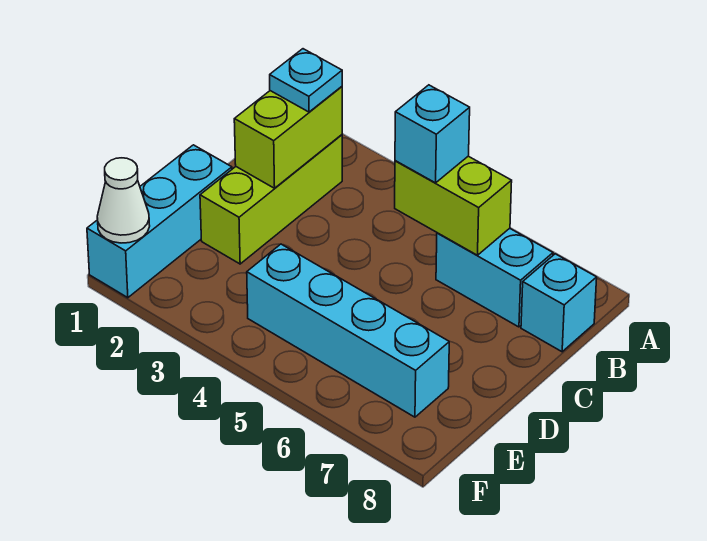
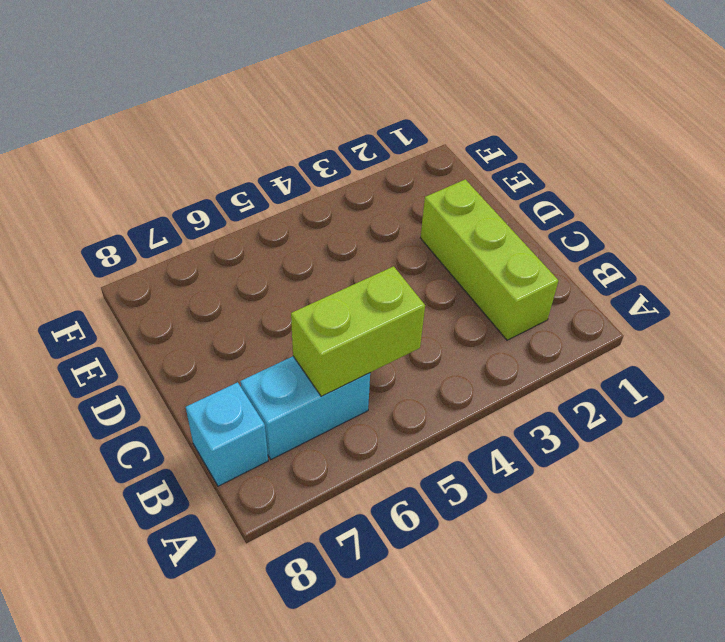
none -> cyan 1x3 brick [87,145,232,298]
none -> cyan 1x4 brick [247,244,449,417]

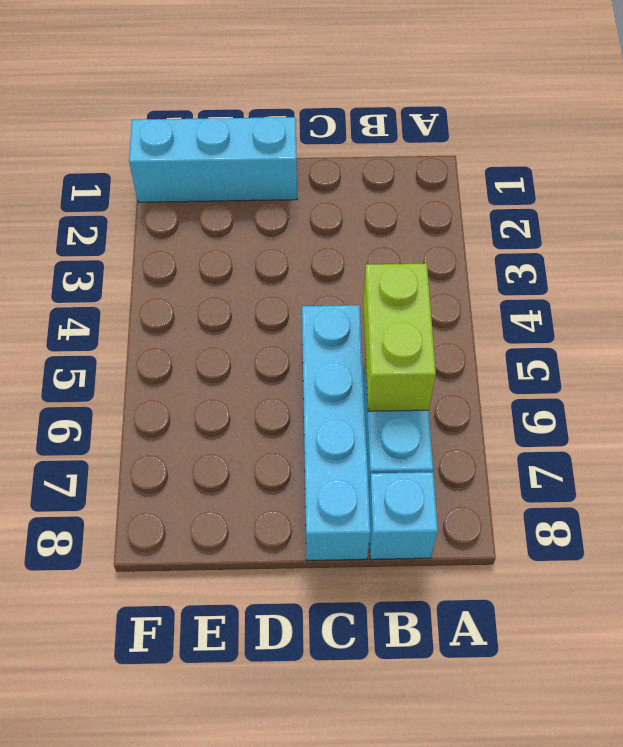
cyan 1x4 brick [302,305,370,561] -> cyan 1x4 brick moved to [247,244,449,417]
none -> lime 1x3 brick [200,135,342,264]
none -> lime 1x2 brick [234,87,342,188]

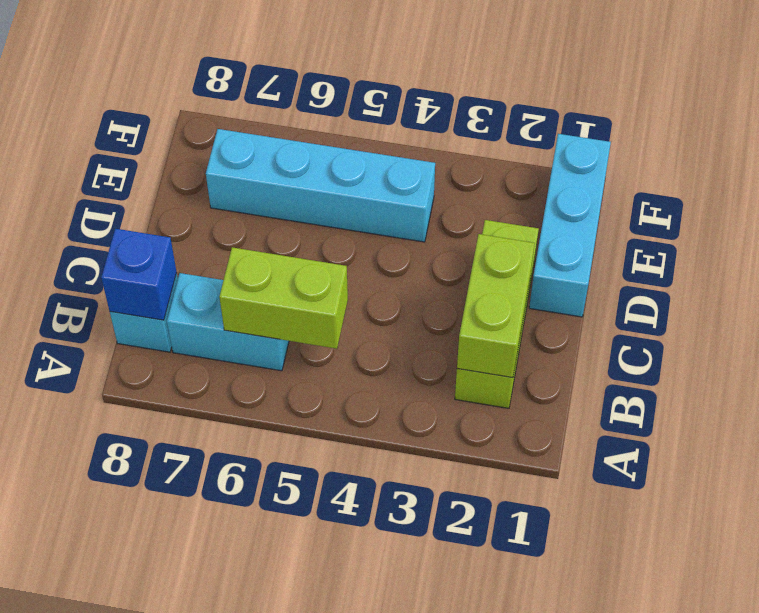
blue 1x1 brick [101,229,177,320] -> none
none -> white 1x1 cone [97,158,150,243]
none -> cyan 1x1 plate [270,49,342,112]

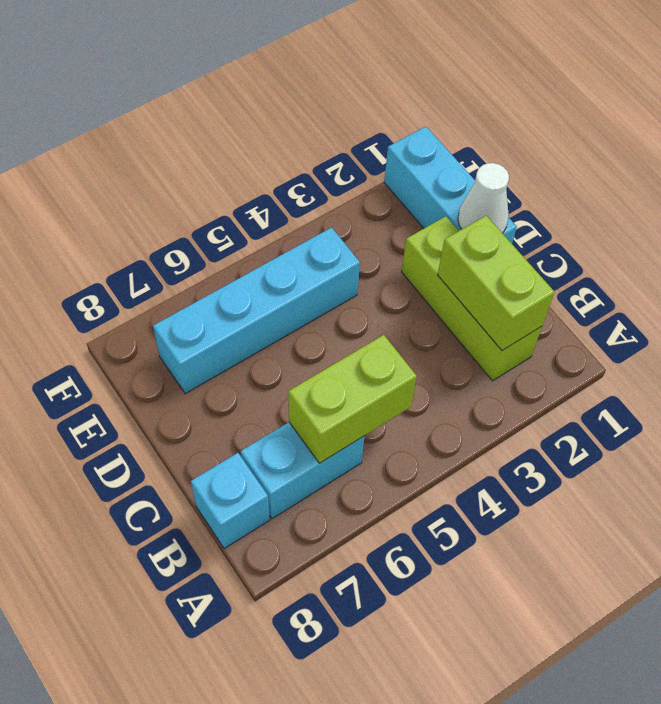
white 1x1 cone [458,163,509,233] -> white 1x1 cone moved to [97,158,150,243]
none -> cyan 1x1 plate [270,49,342,112]
none -> cyan 1x1 brick [395,85,470,183]

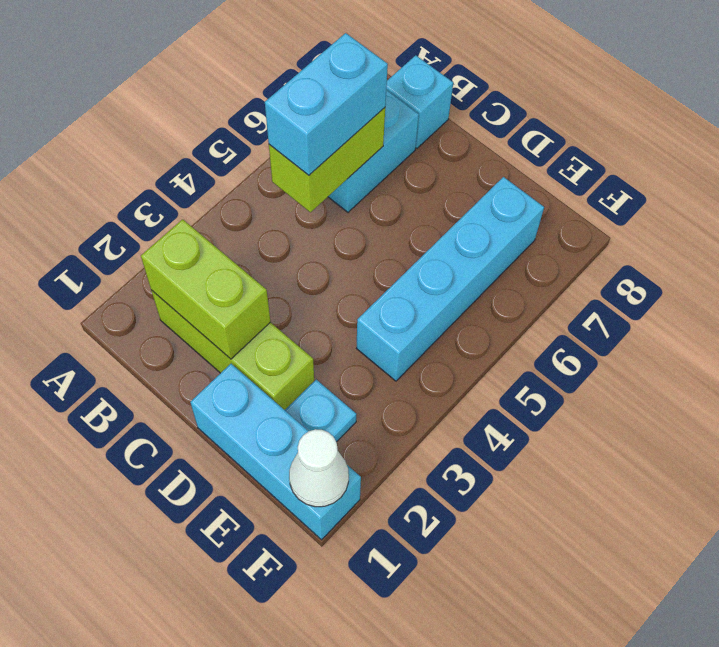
cyan 1x2 brick [265,33,388,175] -> cyan 1x1 brick [395,85,470,183]
cyan 1x1 plate [285,380,356,442] -> cyan 1x1 plate moved to [270,49,342,112]

